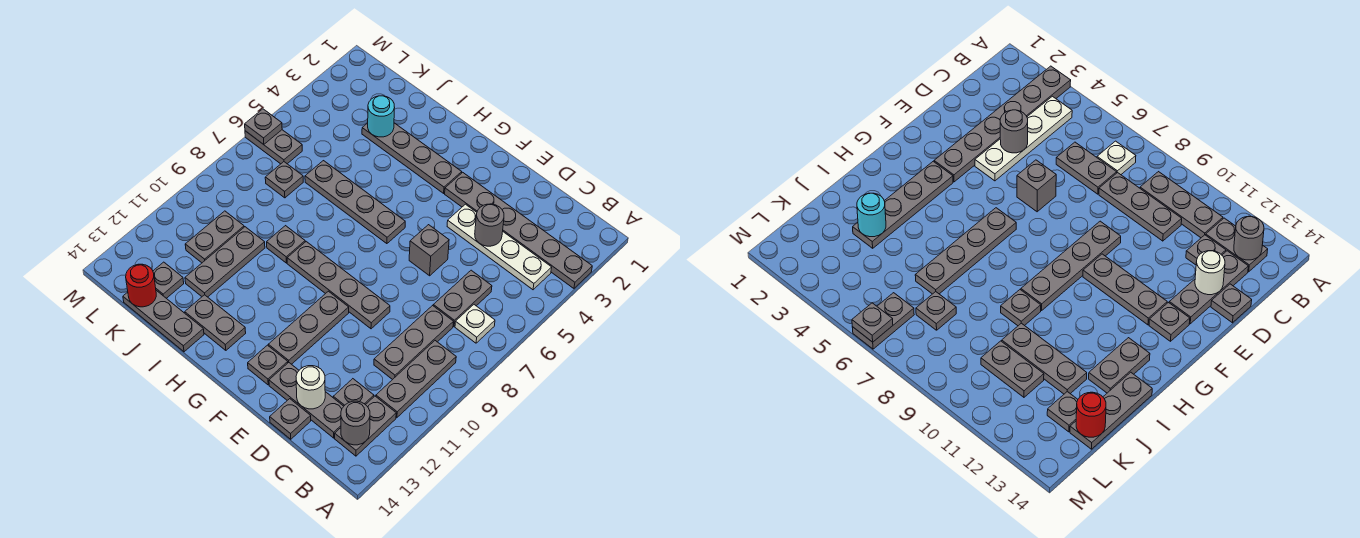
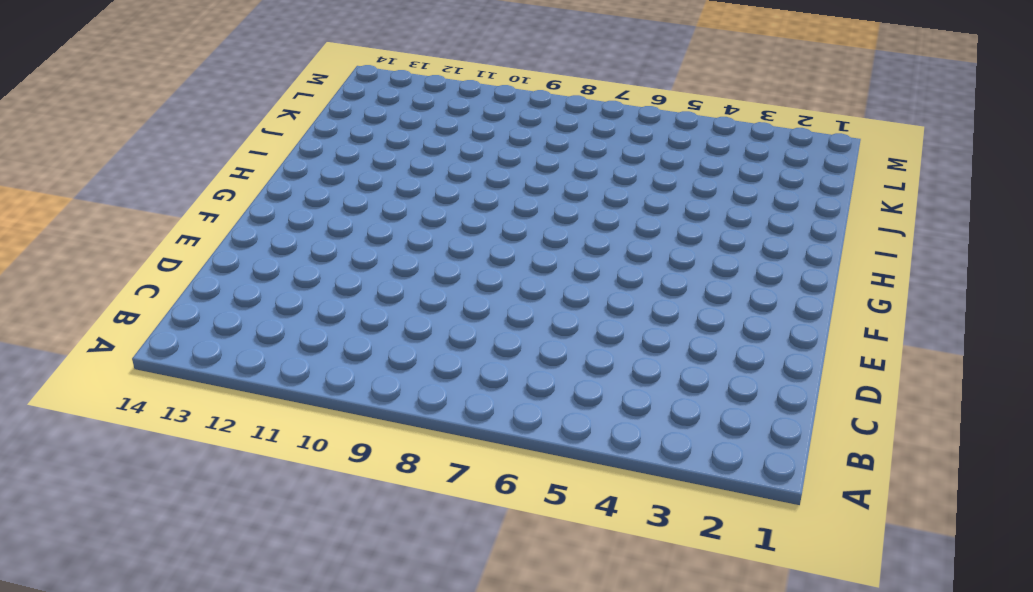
none -> grey 1x6 plate [445,172,592,288]
none -> white 1x4 plate [447,204,552,290]
none -> white 1x1 plate [455,305,495,343]
none -> grey 1x3 plate [376,341,456,417]

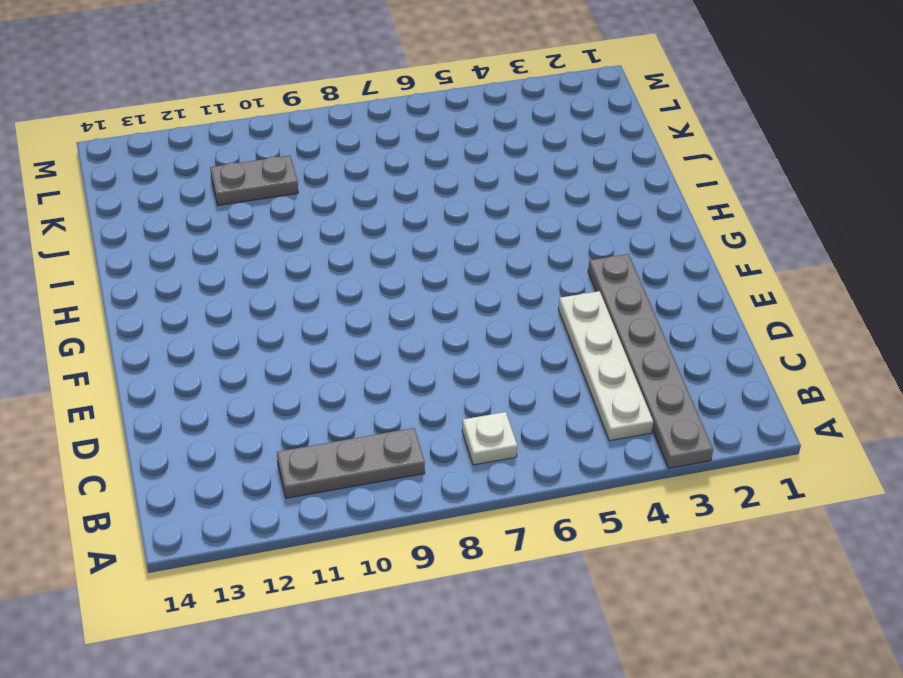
none -> grey 1x2 plate [335,396,396,456]
none -> grey 1x2 plate [433,270,492,326]
none -> grey 1x3 plate [374,306,453,380]
none -> grey 1x1 plate [333,379,374,406]

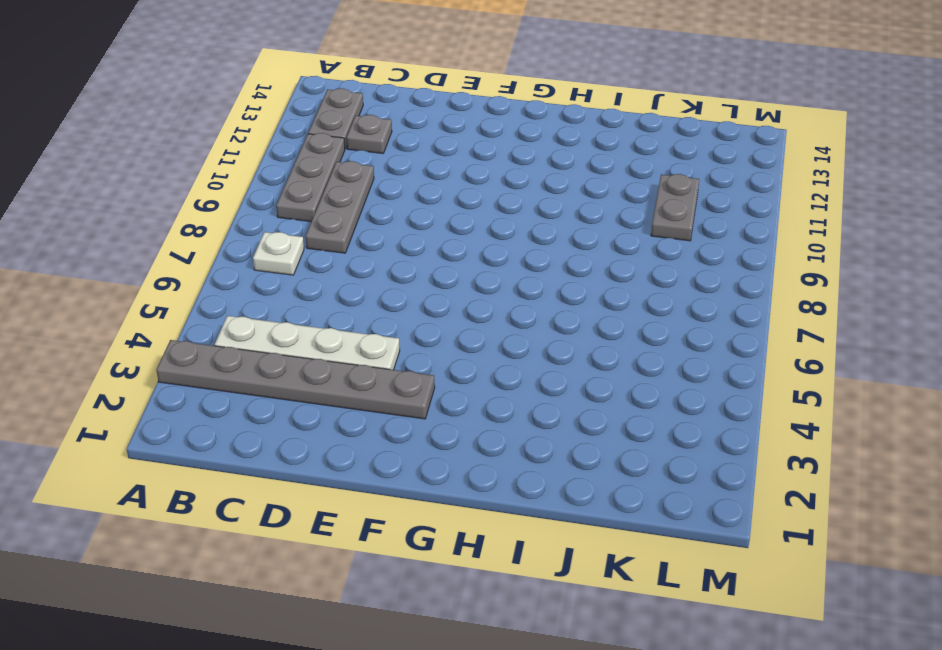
none -> grey 1x2 plate [433,270,492,326]
none -> grey 1x3 plate [269,363,344,438]
none -> grey 1x1 plate [270,399,311,439]
none -> grey 1x1 brick [409,225,449,276]

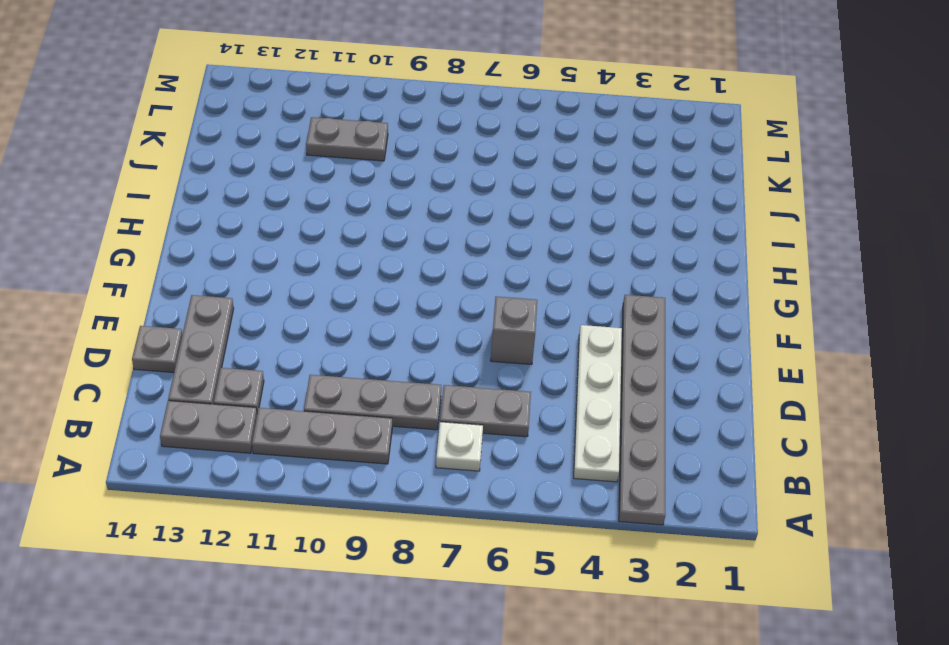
none -> grey 1x4 plate [287,242,390,329]
none -> grey 1x3 plate [268,291,349,364]
none -> grey 1x1 plate [248,345,288,385]
none -> grey 1x4 plate [362,123,462,193]

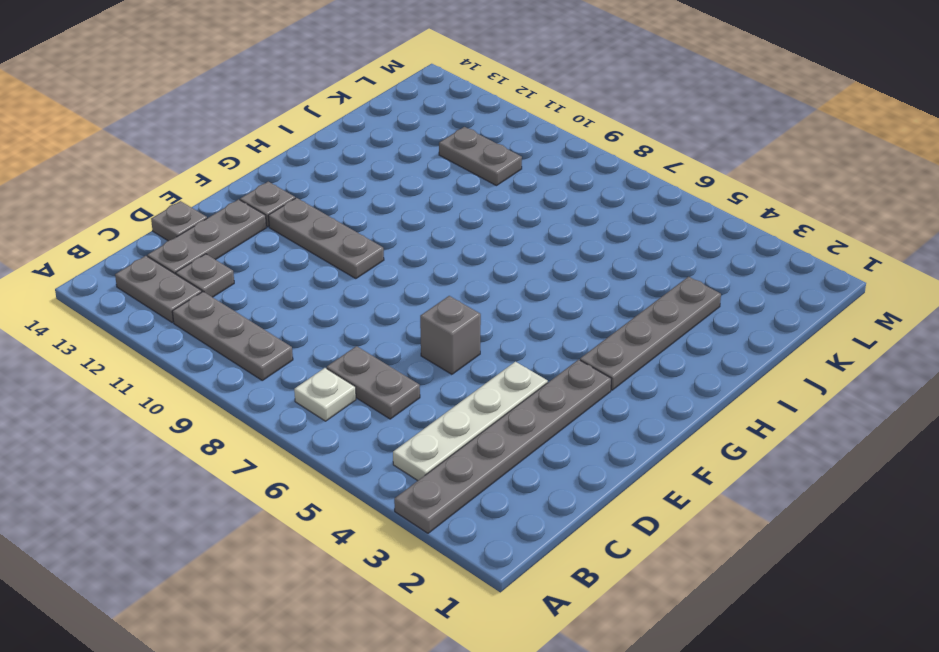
none -> grey 1x3 plate [374,306,453,380]
none -> grey 1x4 plate [287,242,390,329]
none -> grey 1x4 plate [305,161,405,244]
none -> grey 1x2 plate [185,295,246,350]

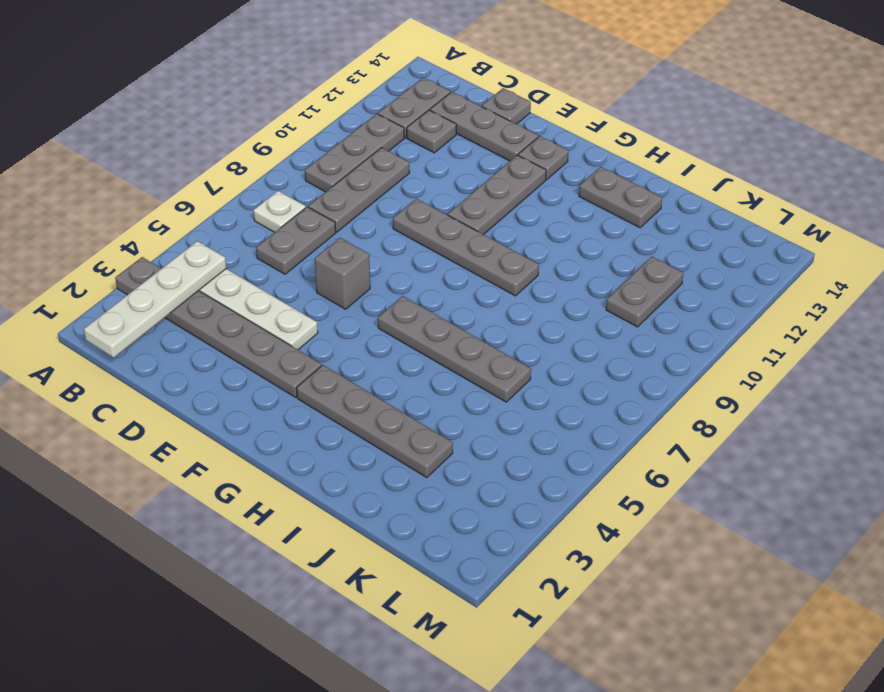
white 1x4 plate [84,241,226,358] -> none
none -> grey 1x1 plate [267,226,305,263]
none -> grey 1x3 plate [123,290,204,352]
none -> grey 1x3 plate [185,227,265,297]
none -> grey 1x1 plate [265,162,303,198]

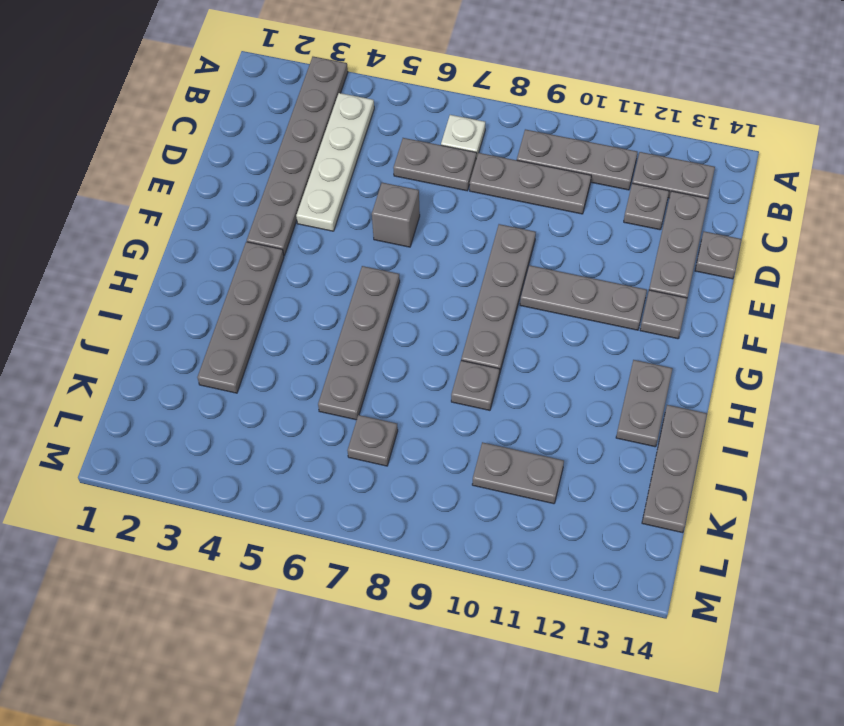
none -> grey 1x3 plate [185,227,265,297]
none -> grey 1x1 plate [153,262,184,298]
none -> grey 1x2 plate [245,130,302,164]
none -> grey 1x1 round brick [341,401,370,445]

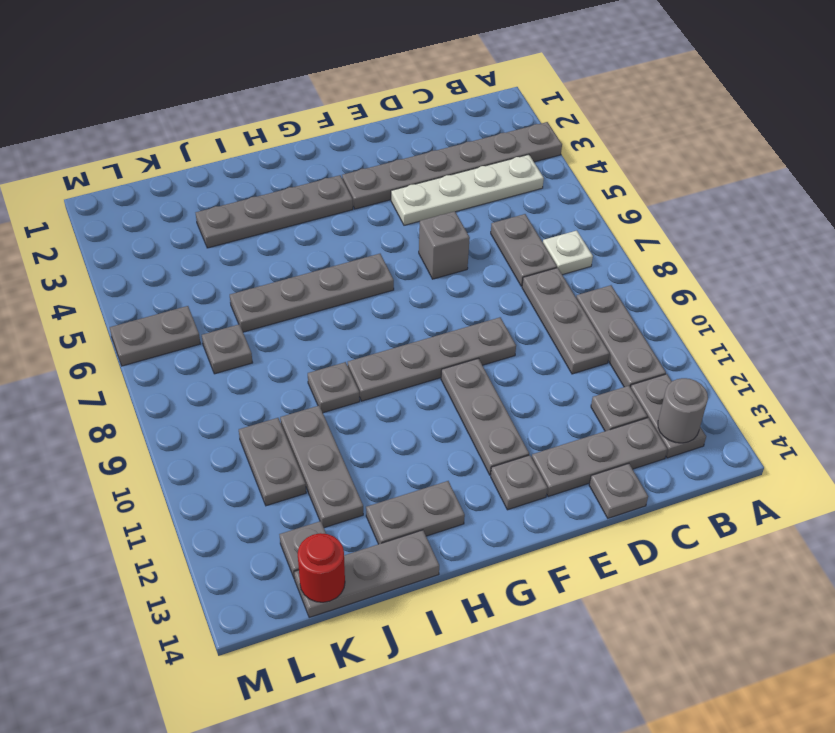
none -> grey 1x1 round brick [475,204,504,246]
none -> white 1x1 round brick [296,366,325,409]
none -> cyan 1x1 round brick [368,96,395,137]
none -> grey 1x1 plate [245,109,282,145]

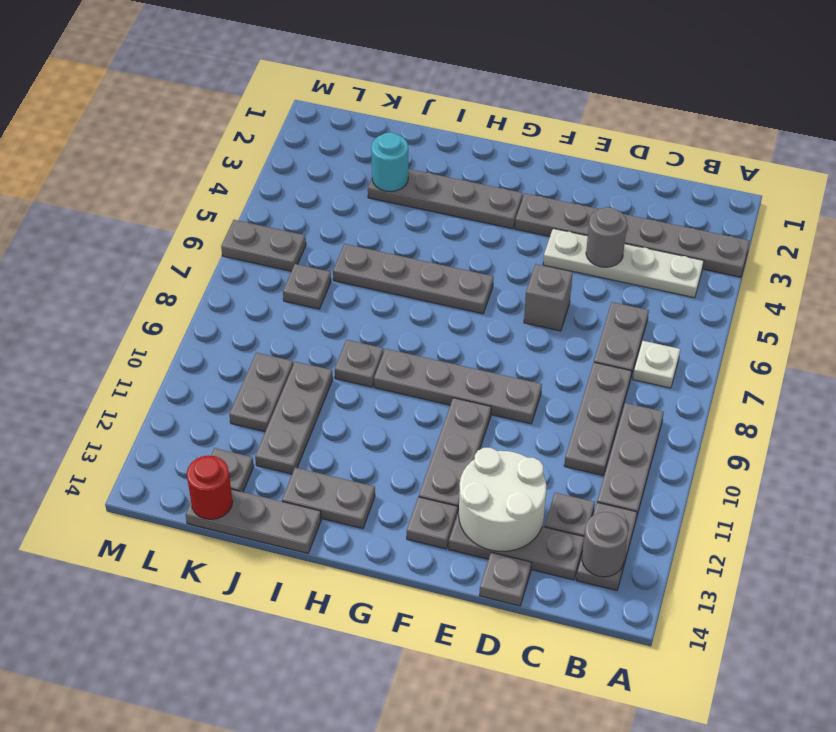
white 2x2 round brick [459,448,546,551] -> white 1x1 round brick [296,366,325,409]
none -> grey 1x1 plate [245,109,282,145]

